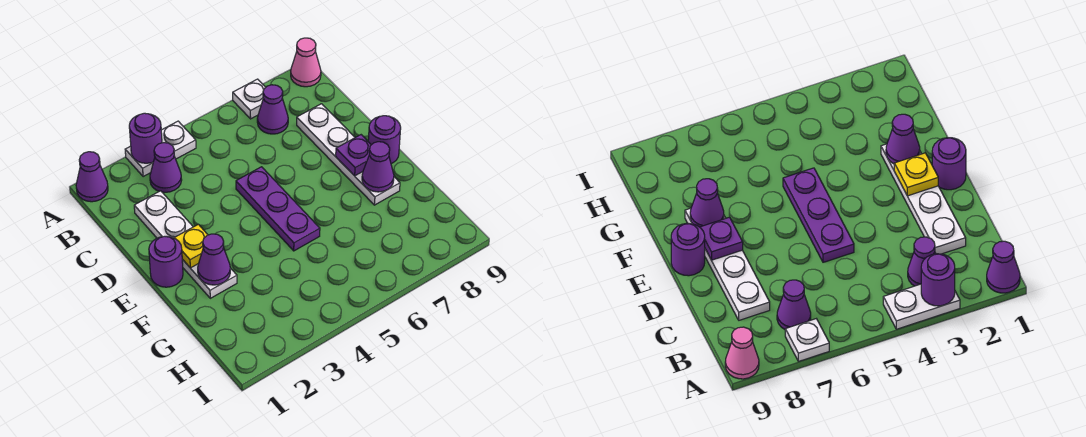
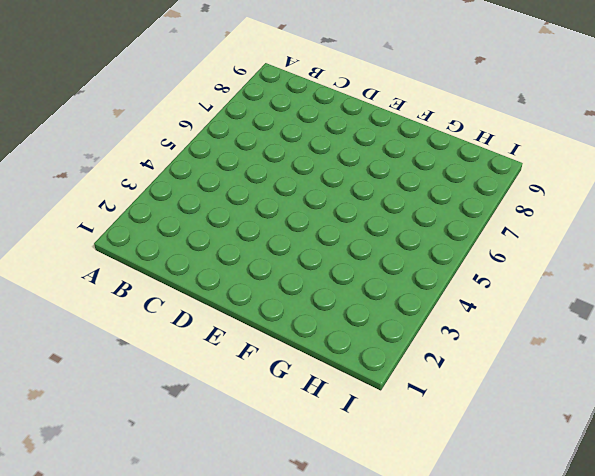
none -> purple 1x1 cone [76,152,108,202]
none -> white 1x2 plate [125,121,196,177]
none -> white 1x1 plate [233,79,266,119]

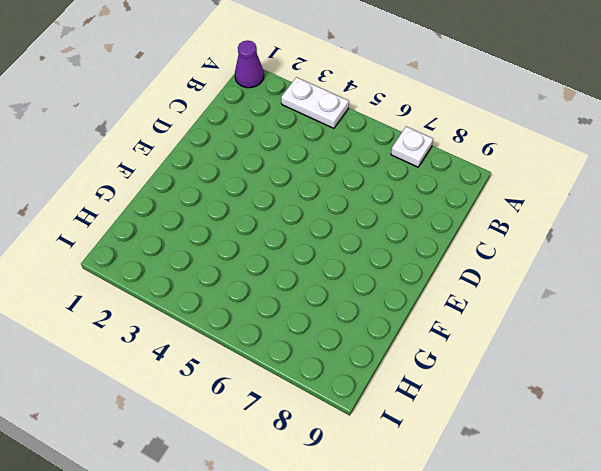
none -> pink 1x1 cone [291,38,321,87]
none -> purple 1x1 cone [150,143,182,192]
none -> purple 1x1 cone [257,85,288,134]

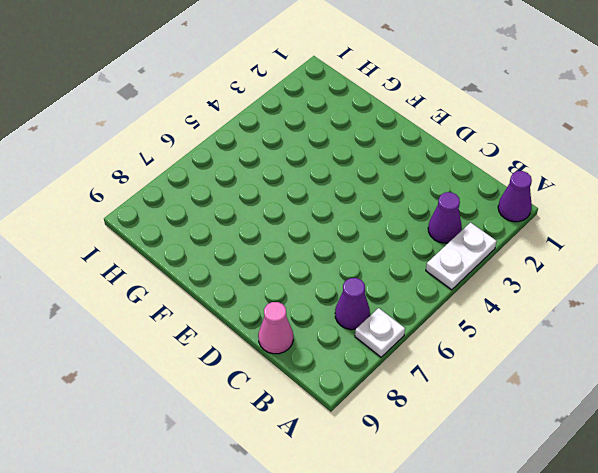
pink 1x1 cone [258,302,293,354] -> pink 1x1 cone moved to [291,38,321,87]
none -> white 1x4 plate [134,191,237,298]
none -> white 1x4 plate [297,104,400,205]
none -> purple 1x3 plate [236,167,320,251]

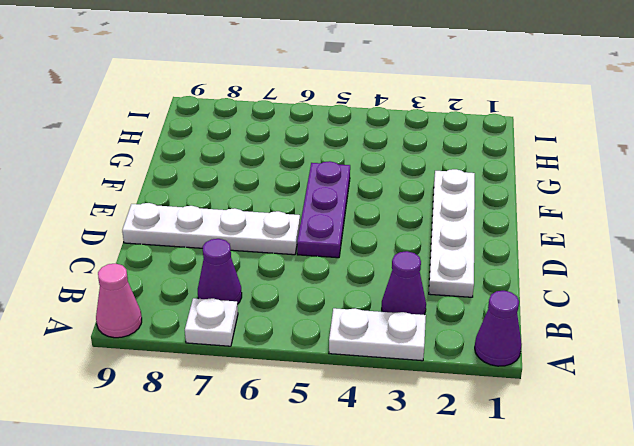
white 1x4 plate [122,203,300,255] -> white 1x4 plate turned to [297,104,400,205]
none -> purple 1x1 round brick [149,236,183,287]
none -> purple 1x1 round brick [368,116,401,164]
none -> purple 1x1 round brick [129,113,162,163]

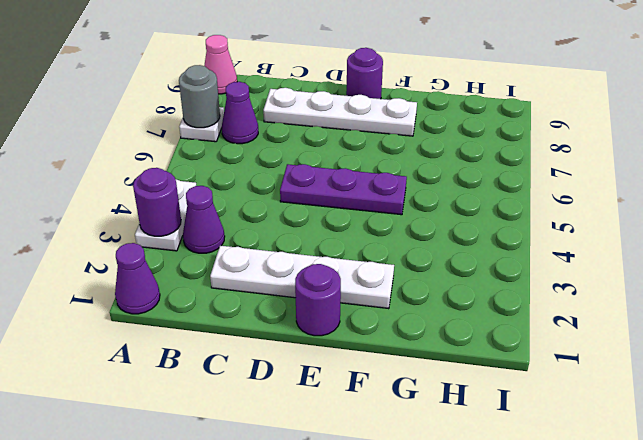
grey 1x1 round brick [179,65,220,128] -> none
none -> yellow 1x1 plate [174,224,208,268]
none -> purple 1x1 plate [336,135,371,176]
none -> purple 1x1 cone [198,234,230,285]

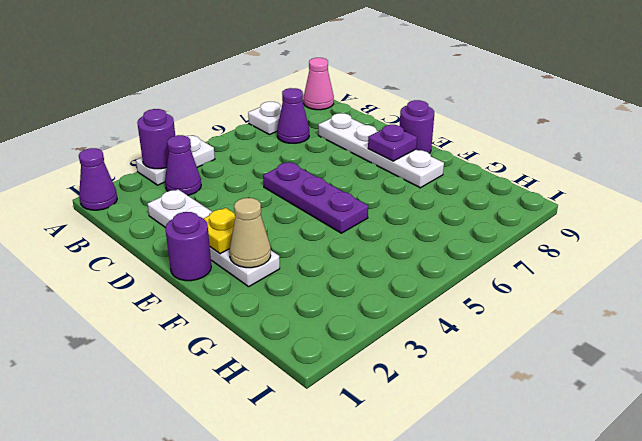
tan 1x1 cone [229,198,271,268] -> purple 1x1 cone [198,234,230,285]
none -> purple 1x1 cone [362,142,394,192]

